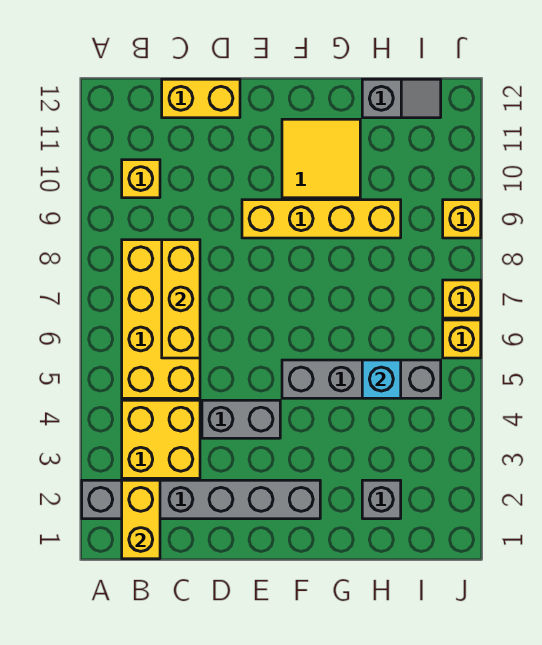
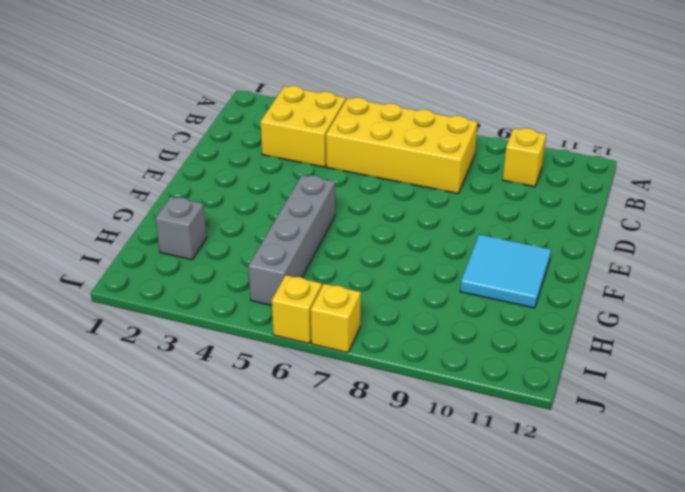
cyan 2x2 tile [460,234,551,308] -> yellow 2x2 tile [282,119,360,198]
none -> grey 1x6 brick [82,480,320,519]
none -> yellow 1x2 brick [162,79,240,118]
none -> grey 1x2 brick [202,400,280,438]

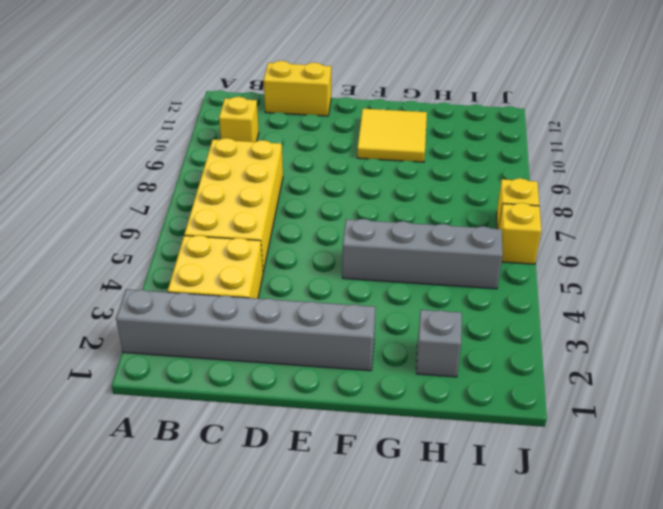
none -> grey 1x2 brick [202,400,280,438]
none -> yellow 1x4 brick [242,200,401,238]
none -> grey 1x2 slope [362,79,441,118]

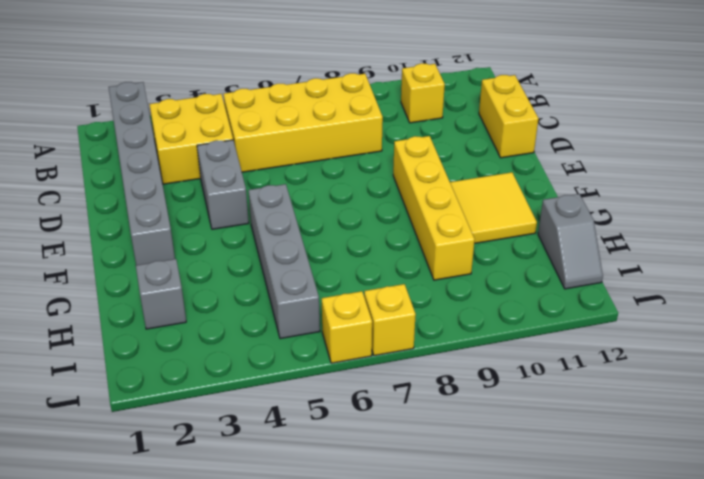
none -> yellow 1x1 brick [443,200,481,238]
none -> yellow 1x2 brick [122,480,160,559]
none -> yellow 1x3 brick [162,240,200,358]

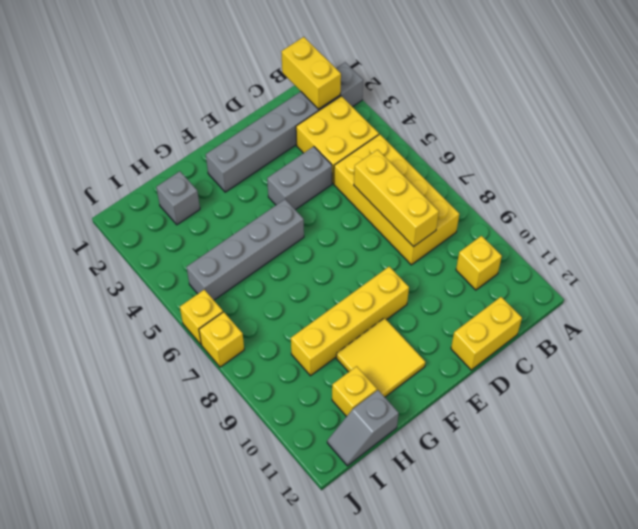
yellow 1x1 brick [332,366,377,417] -> yellow 1x1 brick moved to [443,200,481,238]
none -> cyan 1x1 brick [362,360,401,398]

